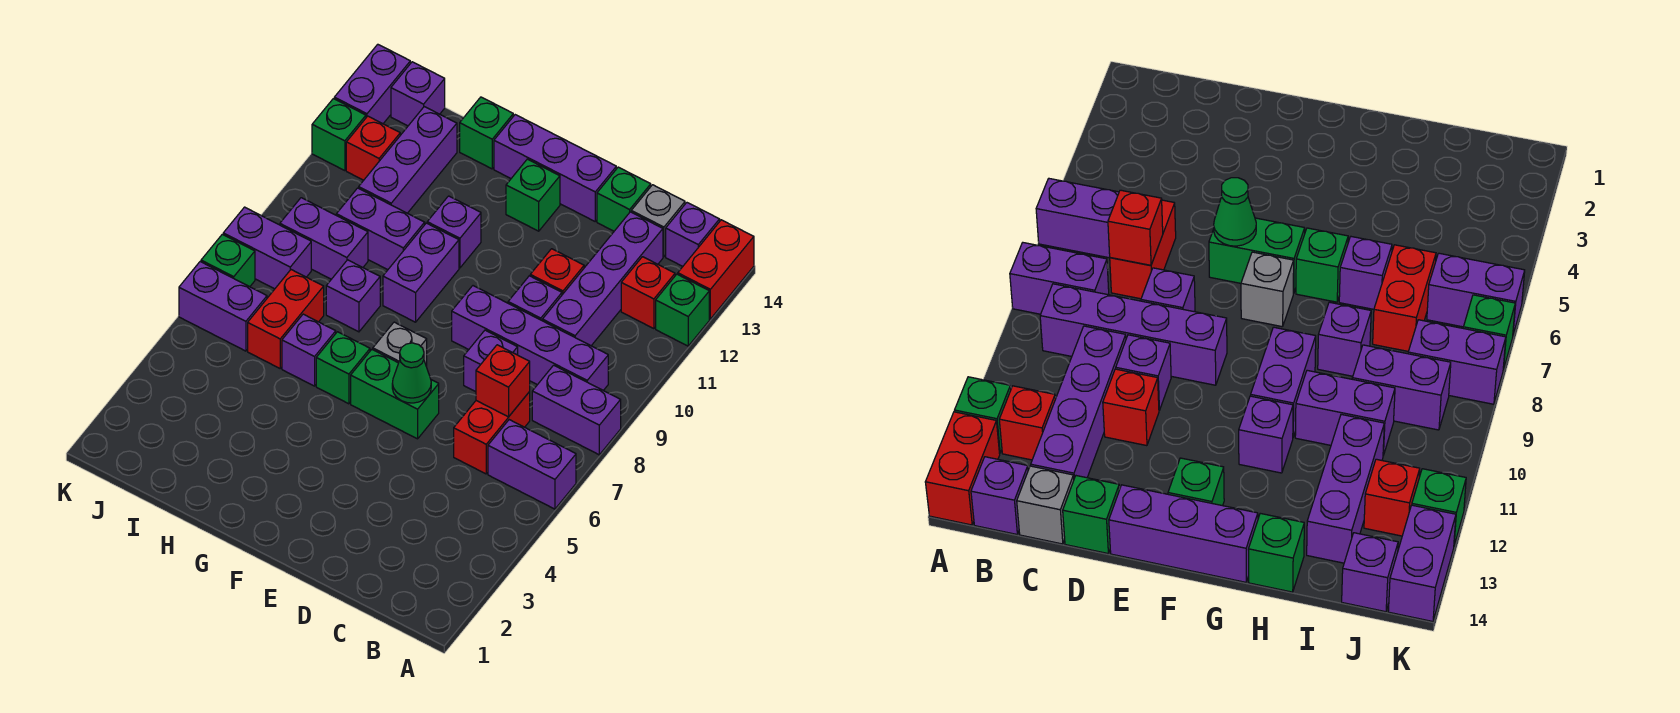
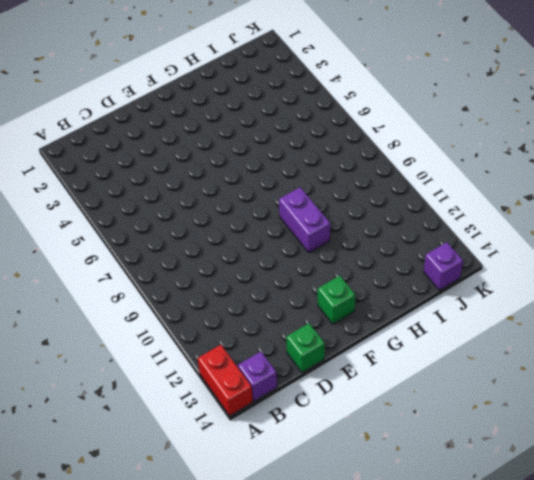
none -> purple 1x2 brick [488,420,576,509]
none -> purple 1x2 brick [532,365,621,455]
none -> green 1x1 brick [656,274,709,346]
none -> purple 1x4 brick [452,286,608,390]

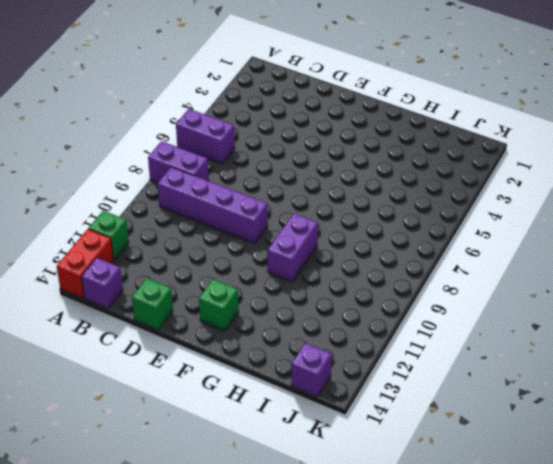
none -> red 1x1 brick [621,257,675,329]
none -> red 1x2 brick [454,392,530,474]
none -> purple 1x4 brick [542,212,663,346]
none -> grey 1x1 brick [631,185,685,257]

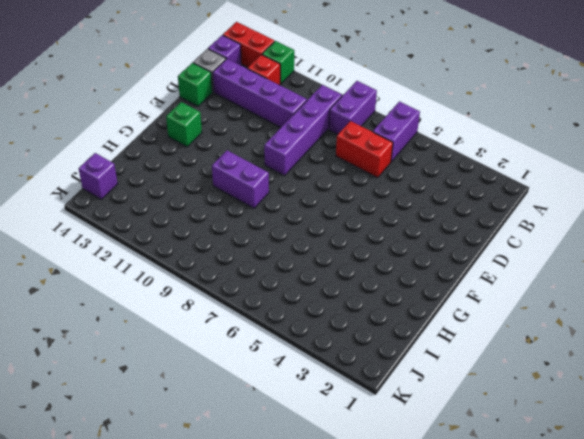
none -> purple 1x1 brick [464,330,518,392]
none -> purple 1x1 brick [508,276,562,320]
none -> red 1x1 brick [530,249,584,295]
none -> green 1x2 brick [351,349,439,439]

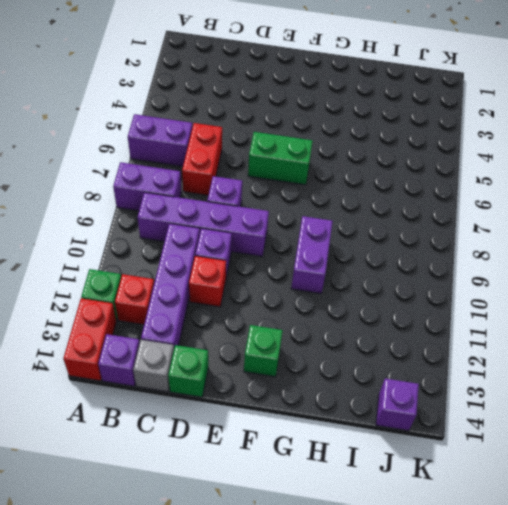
none -> purple 1x3 brick [494,115,616,221]
none -> grey 1x1 brick [373,322,427,367]
none -> green 1x1 brick [316,332,370,404]
none -> purple 1x1 brick [427,196,481,268]

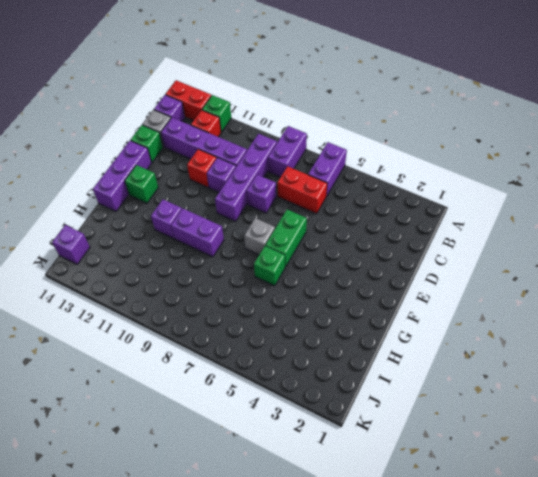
none -> purple 1x1 brick [282,314,336,386]
none -> purple 1x1 brick [326,260,380,332]
none -> purple 1x2 brick [336,188,425,270]
none -> green 1x1 brick [460,97,513,169]

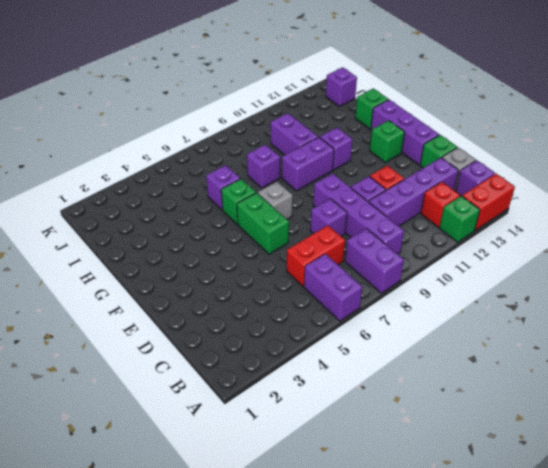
none -> red 1x2 brick [248,270,324,368]
none -> purple 1x2 brick [280,198,368,279]
none -> purple 1x3 brick [359,107,457,213]
none -> purple 1x2 brick [179,262,267,351]

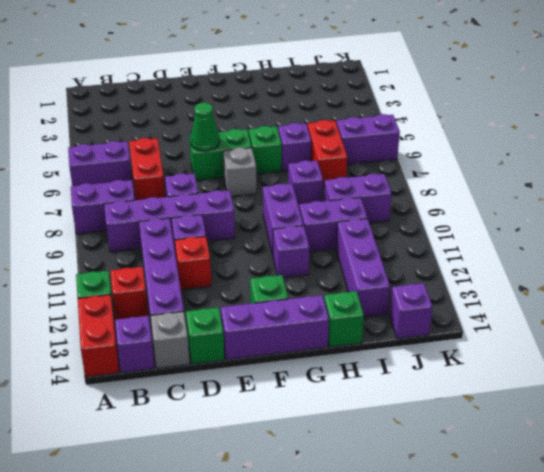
none -> purple 1x2 brick [223,207,311,289]
none -> red 1x1 brick [346,116,400,180]
none -> green 1x1 brick [201,234,255,287]
none -> green 1x1 brick [312,99,366,171]

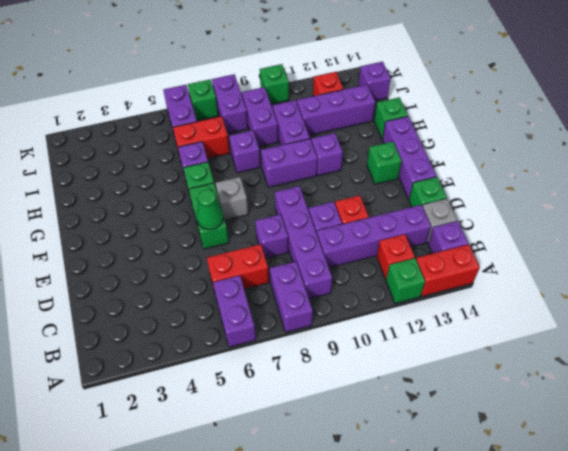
green 1x1 brick [260,64,289,104] -> green 1x1 brick moved to [312,99,366,171]
none -> purple 1x2 brick [334,44,410,124]
none -> red 1x1 brick [476,345,530,417]

